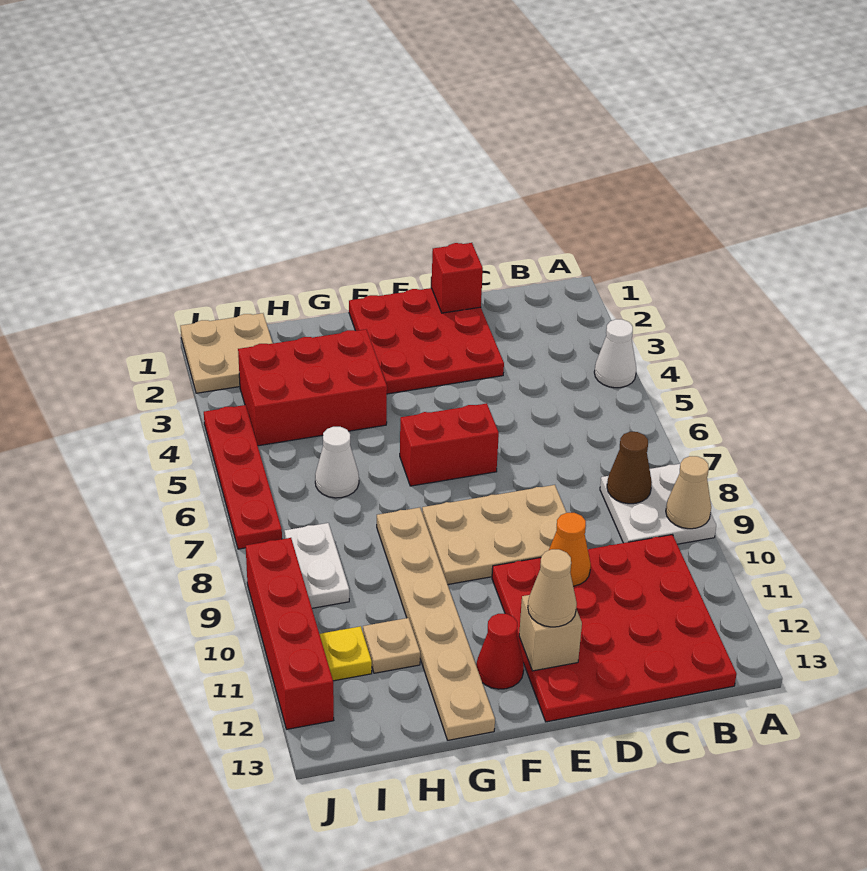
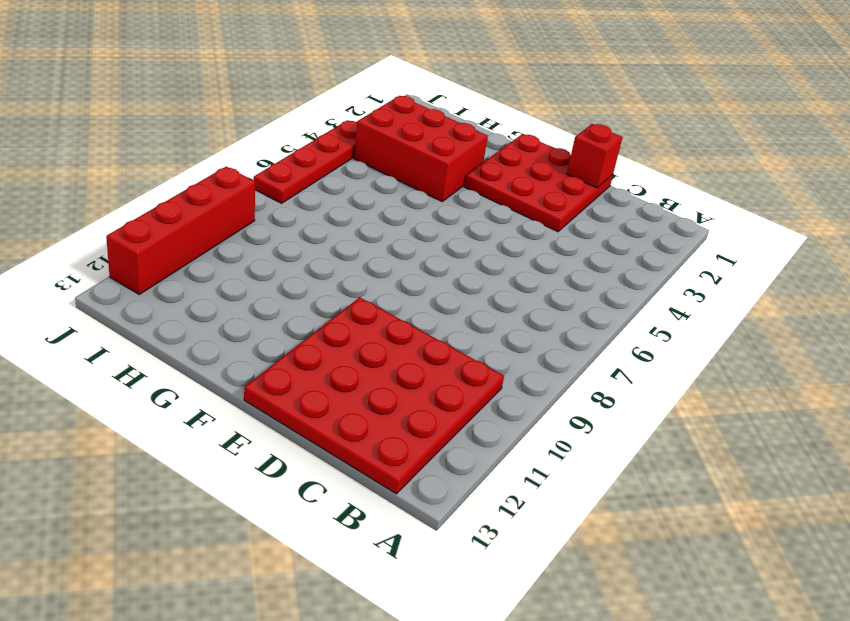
none -> white 1x1 cone [594,319,636,388]
none -> white 2x2 plate [600,464,716,544]
none -> tan 2x3 plate [422,485,567,584]

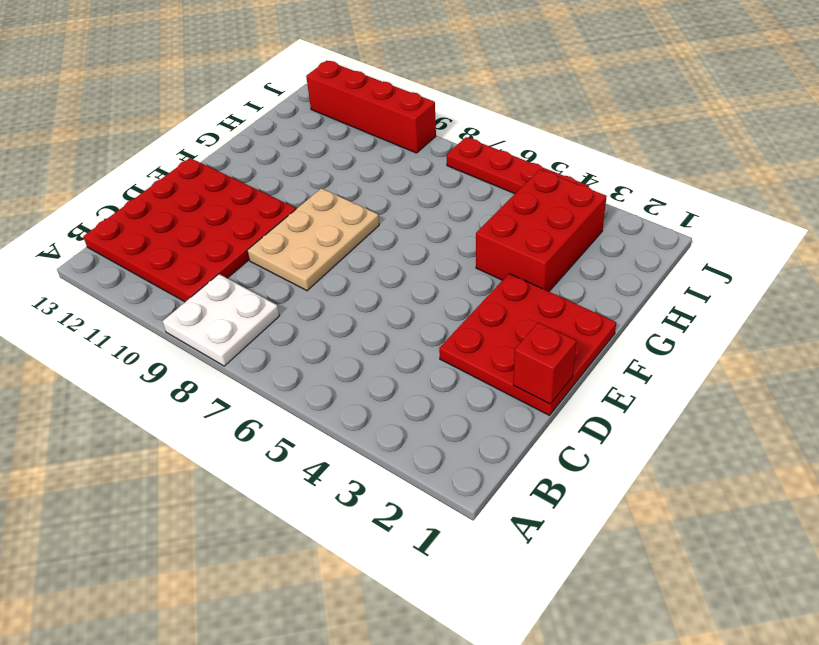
none -> white 1x1 cone [594,319,636,388]
none -> red 1x2 brick [400,403,499,486]
none -> red 1x1 cone [476,614,524,689]

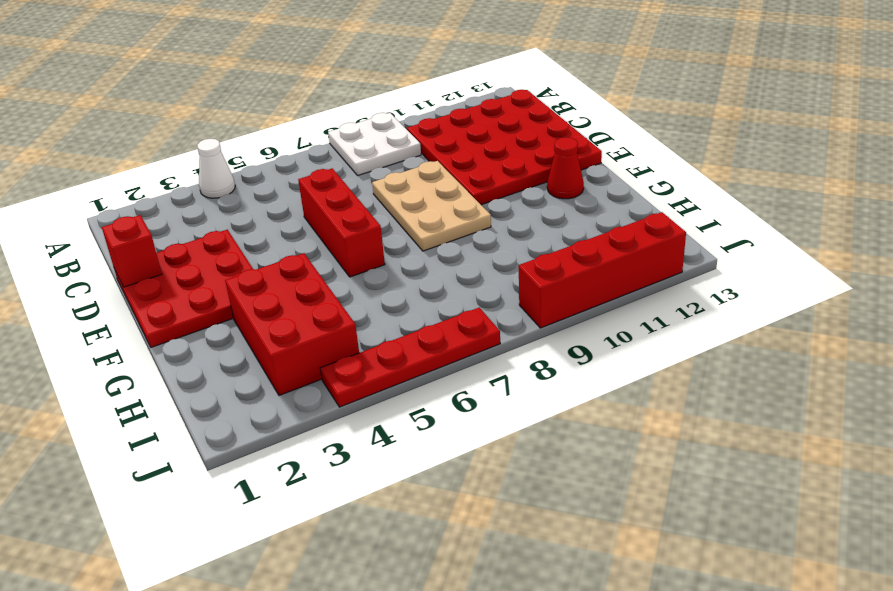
red 1x3 brick [298,168,385,277] -> red 1x2 brick [400,403,499,486]
none -> tan 1x6 plate [377,508,495,740]
none -> white 1x1 cone [315,427,359,498]
none -> tan 1x1 plate [363,618,420,673]

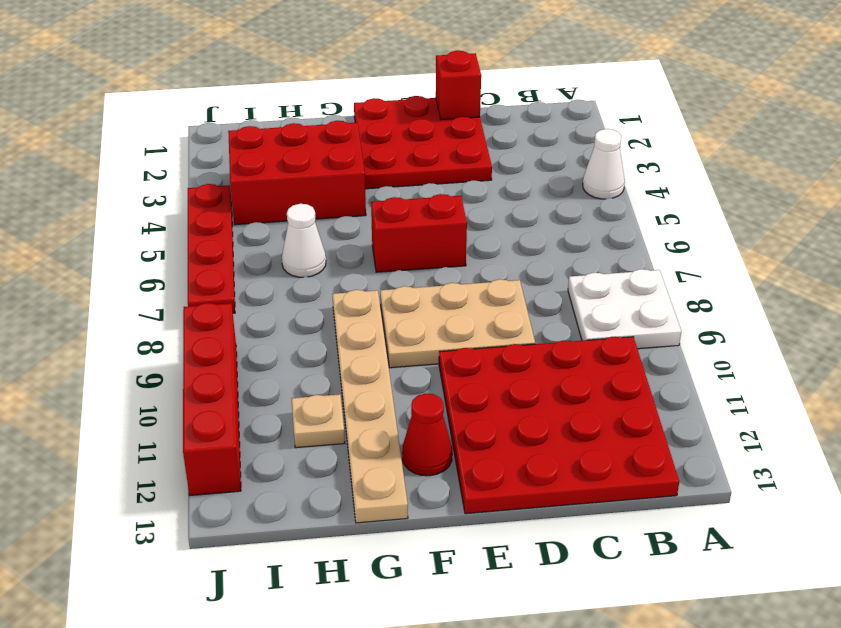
none -> tan 2x2 plate [180,313,273,393]
none -> white 1x2 plate [285,523,349,608]
none -> yellow 1x1 plate [320,626,372,681]

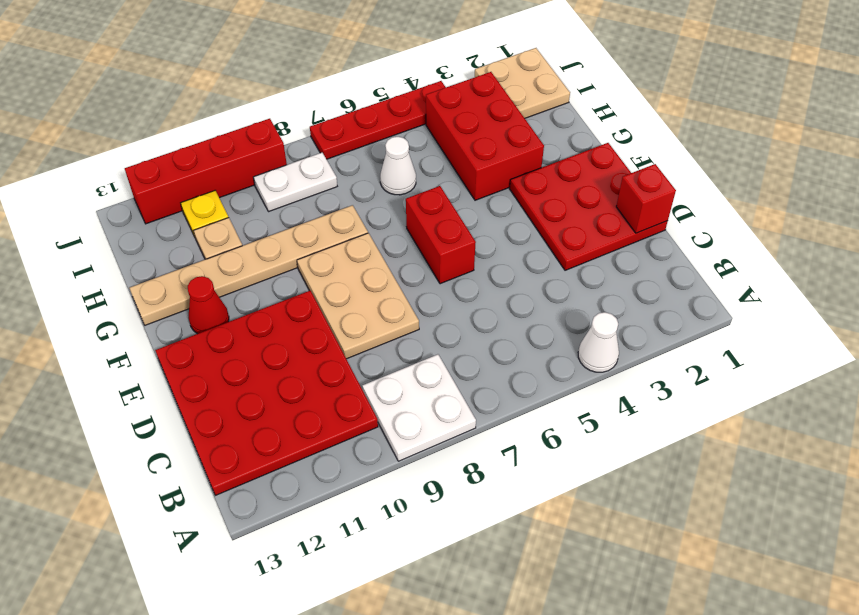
none -> tan 1x1 cone [666,456,711,529]
none -> brown 1x1 cone [607,432,652,504]
none -> orange 1x1 cone [549,513,591,586]

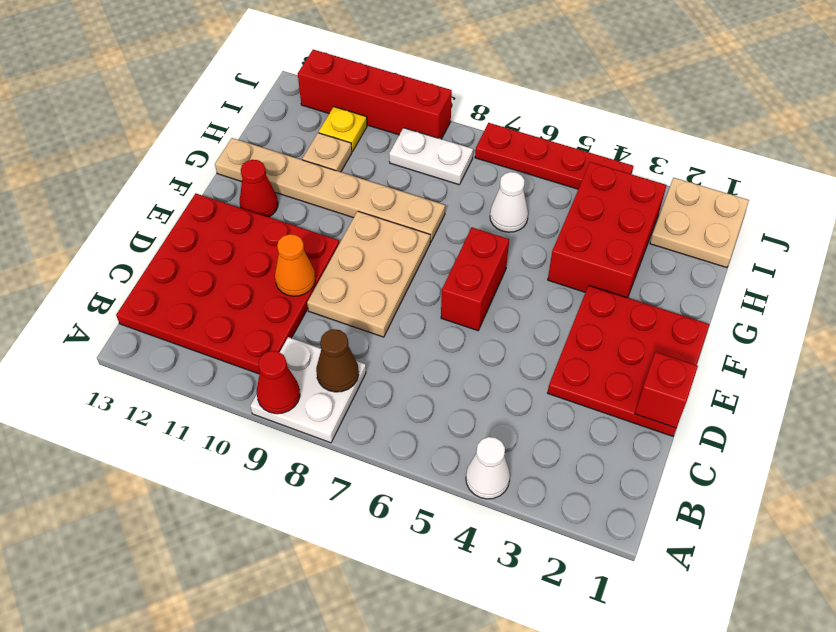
red 1x1 cone [257,351,300,414] -> tan 1x1 cone [666,456,711,529]
none -> tan 1x1 brick [519,595,582,671]
none -> tan 1x1 cone [528,549,577,627]

